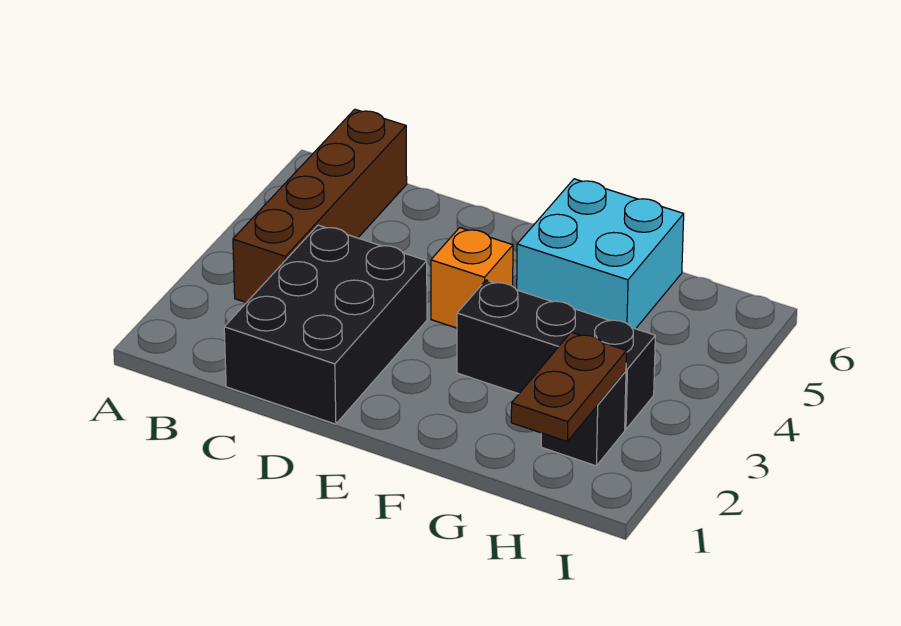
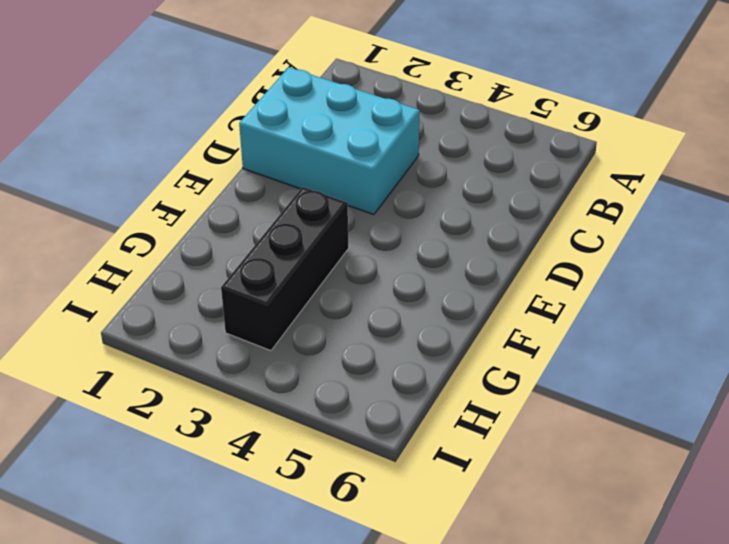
cyan 2x3 brick [239,67,420,215] -> black 2x3 brick [224,225,427,424]
none -> brown 1x4 brick [233,109,407,303]
none -> orange 1x1 brick [431,228,513,328]

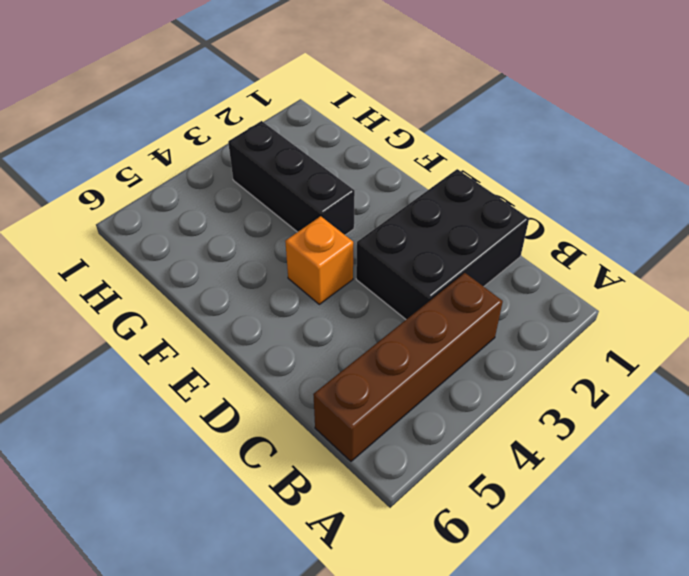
none -> cyan 2x2 brick [517,179,684,329]
none -> black 1x1 brick [541,371,626,466]

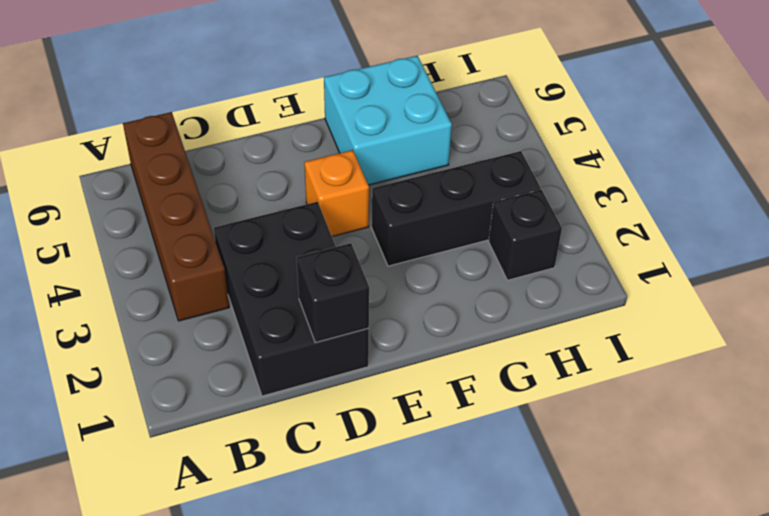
black 1x1 brick [297,243,369,343] -> none
none -> brown 1x2 plate [511,332,627,441]

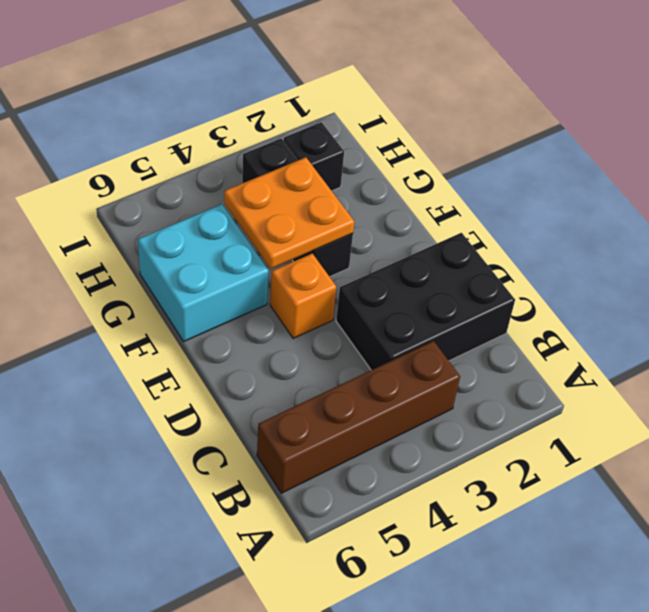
orange 2x2 plate [224,157,354,269] -> none
none -> brown 1x2 plate [511,332,627,441]

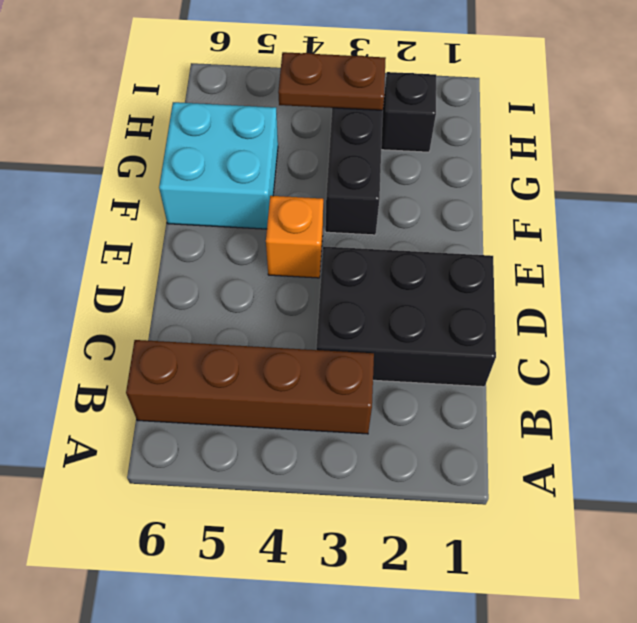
brown 1x2 plate [278,52,386,110] -> brown 1x2 plate moved to [511,332,627,441]

